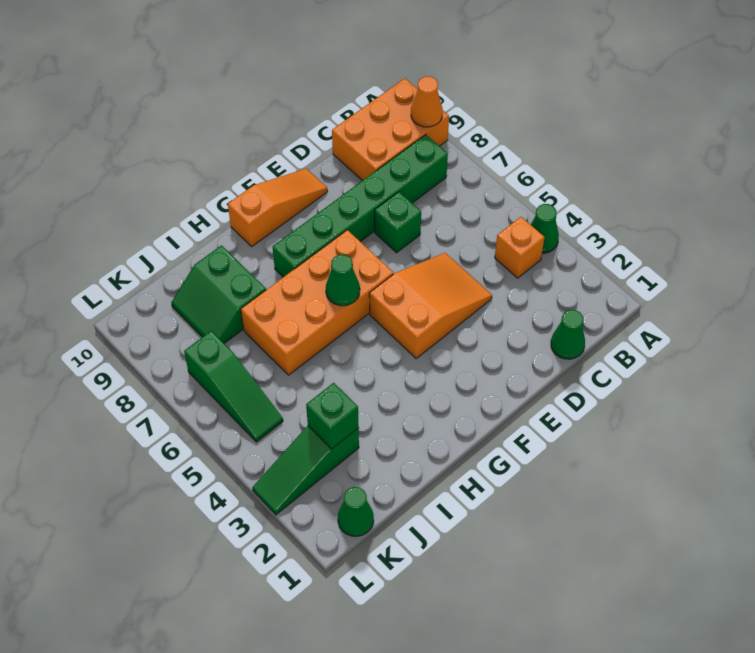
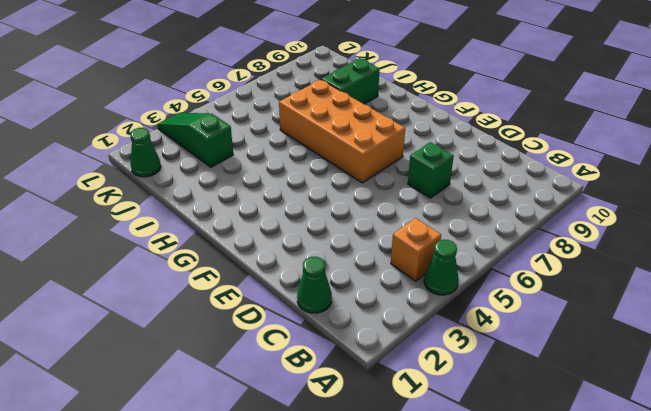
none -> orange 2x3 brick [332,78,449,181]
none -> green 1x6 brick [273,135,448,277]
none -> orange 2x3 slope [369,253,492,358]

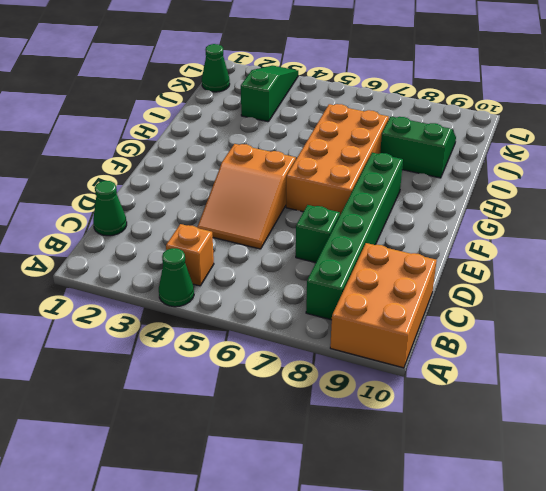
none -> orange 1x3 slope [228,169,328,246]
none -> green 1x3 slope [184,331,283,442]
none -> orange 1x1 cone [411,76,443,127]

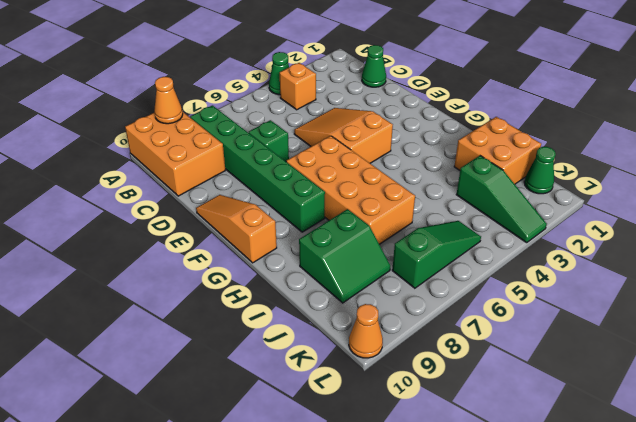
orange 2x2 brick [454,117,541,184] -> none
orange 1x1 cone [349,304,383,358] -> none
none -> green 1x1 cone [326,255,360,306]
none -> green 1x1 brick [306,383,359,449]

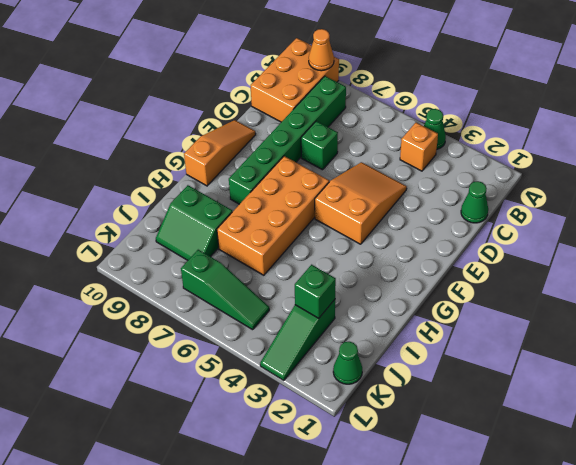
none -> green 1x1 cone [326,255,360,306]

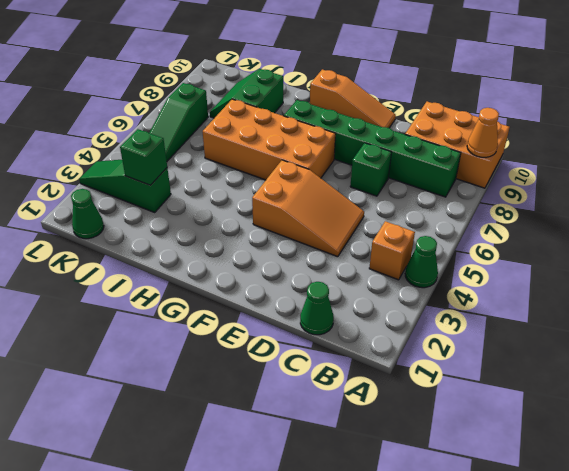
none -> green 1x1 cone [326,255,360,306]

